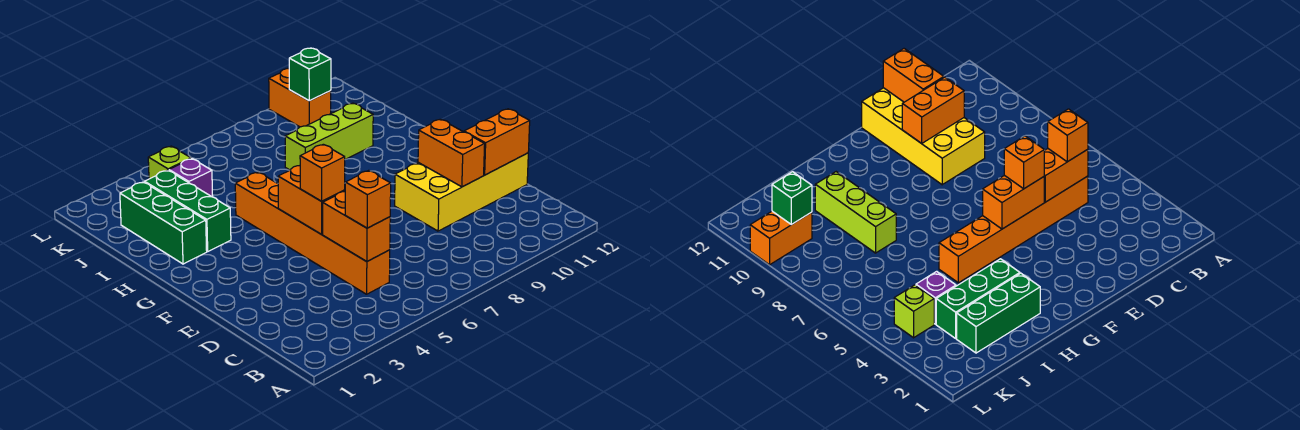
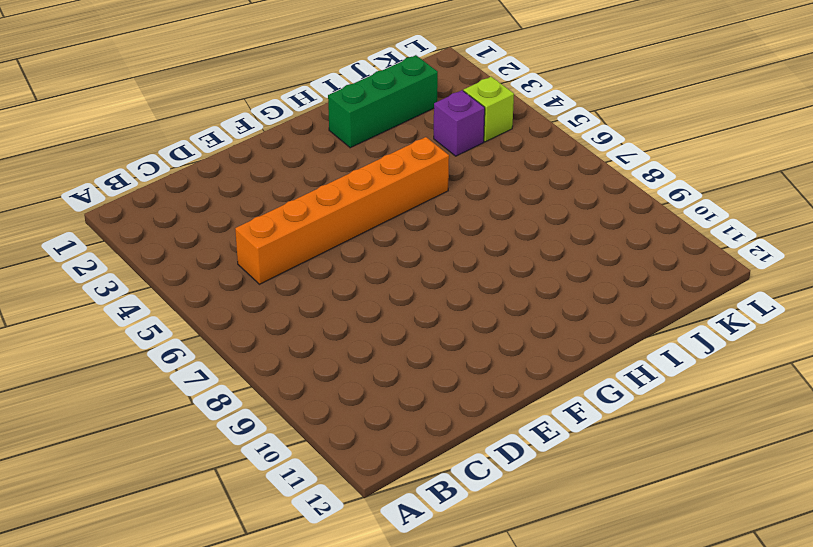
none -> yellow 2x4 brick [395,153,528,231]
none -> green 1x3 brick [145,170,231,251]
none -> lime 1x3 brick [285,103,373,170]

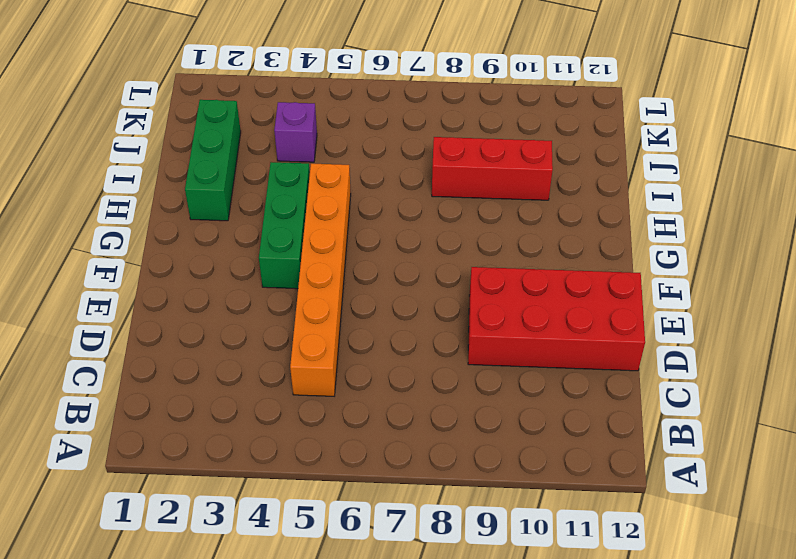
red 2x4 brick [468,267,645,371] -> yellow 2x4 brick [395,153,528,231]
green 1x3 brick [259,162,310,289] -> green 1x3 brick moved to [145,170,231,251]
red 1x3 brick [432,137,553,200] -> lime 1x3 brick [285,103,373,170]
none -> lime 1x1 brick [148,146,191,179]
none -> orange 1x2 brick [269,68,331,127]
none -> orange 1x2 brick [323,191,390,262]

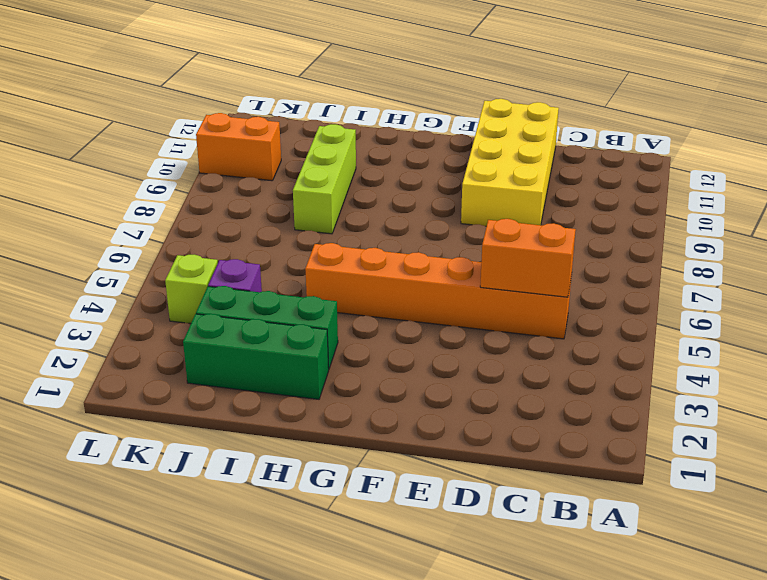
none -> orange 1x2 brick [418,119,485,187]
none -> orange 1x2 brick [464,109,530,175]
none -> orange 1x2 brick [278,166,345,234]

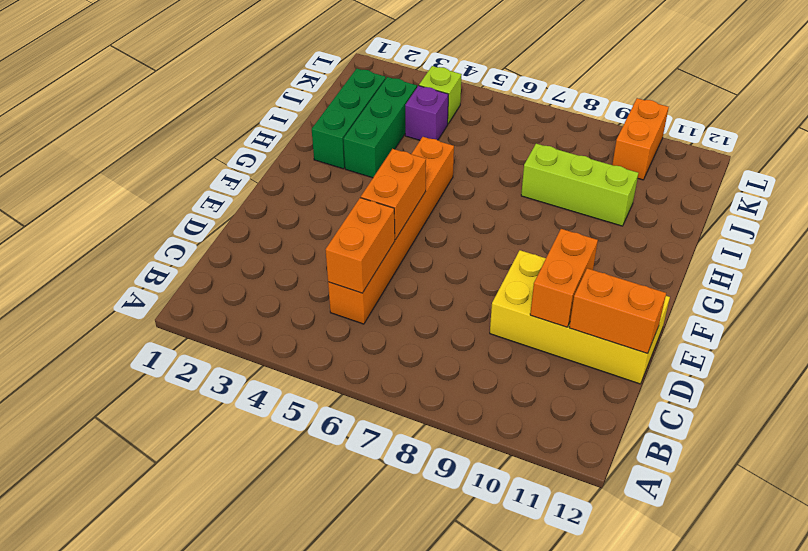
none -> green 1x1 brick [289,48,331,101]
none -> orange 1x1 brick [345,170,391,228]
none -> orange 1x1 brick [300,144,345,201]

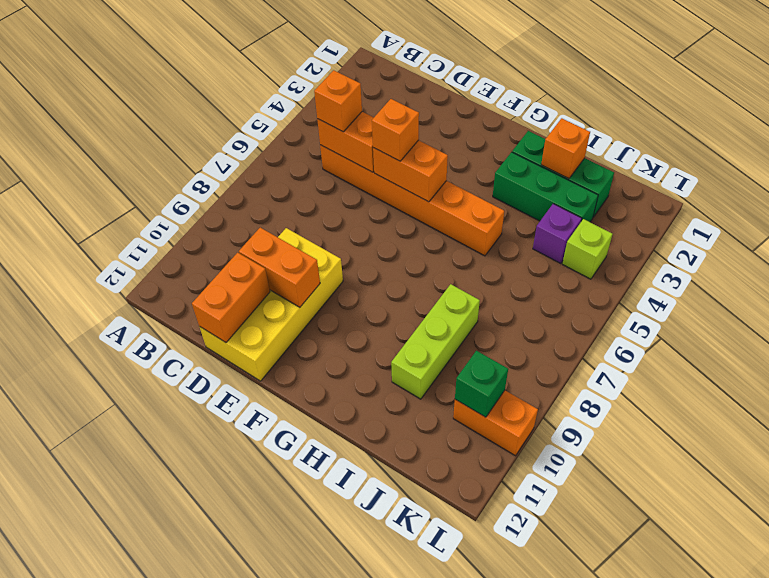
orange 1x1 brick [541,118,590,179] -> none

